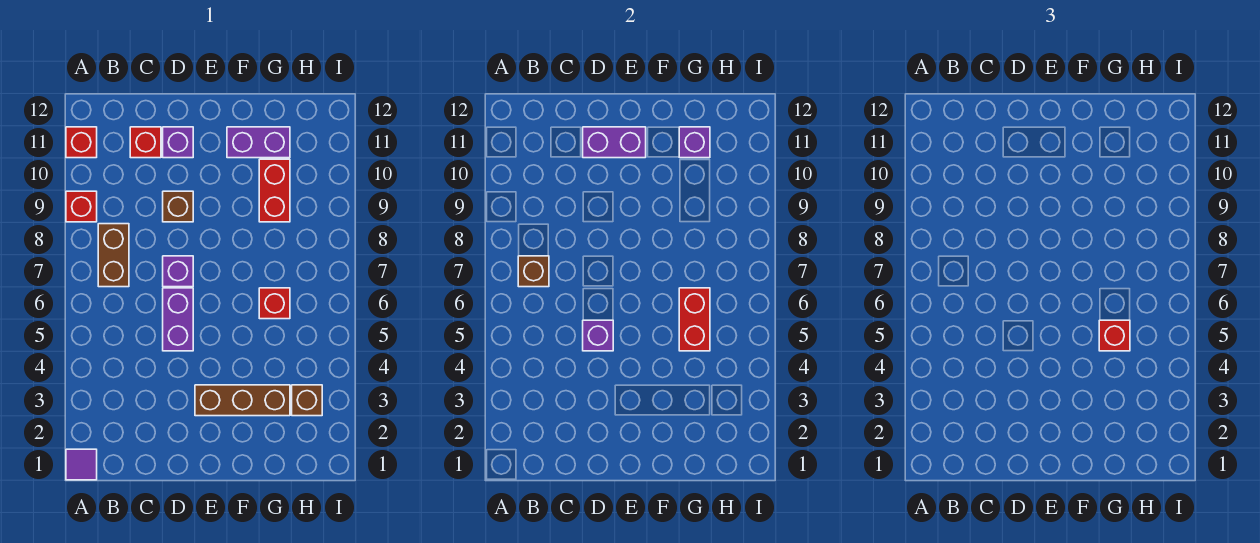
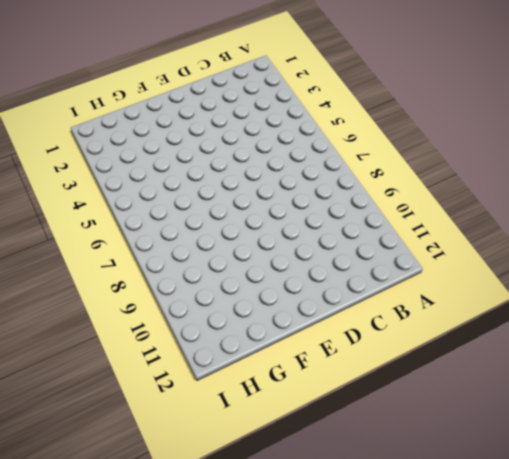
none -> purple 1x1 tile [66,449,97,480]
none -> red 1x1 brick [66,191,97,222]
none -> red 1x1 brick [66,127,97,158]

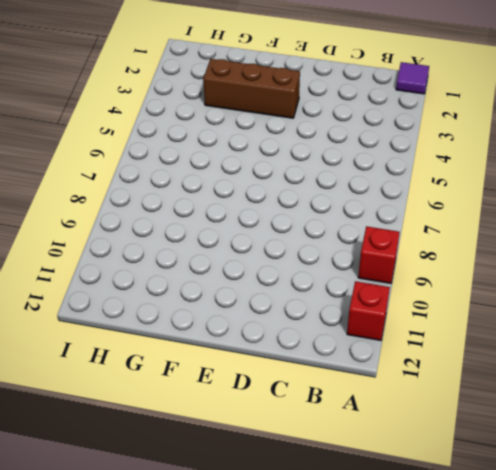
none -> brown 1x2 brick [98,224,129,287]
none -> red 1x1 brick [130,127,161,158]
none -> purple 1x2 brick [163,288,193,351]

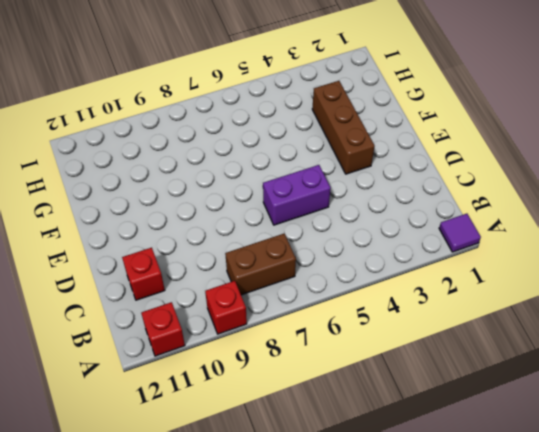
none -> purple 1x1 brick [163,256,193,287]
none -> brown 1x1 brick [163,191,193,222]
none -> purple 1x1 brick [163,127,193,158]

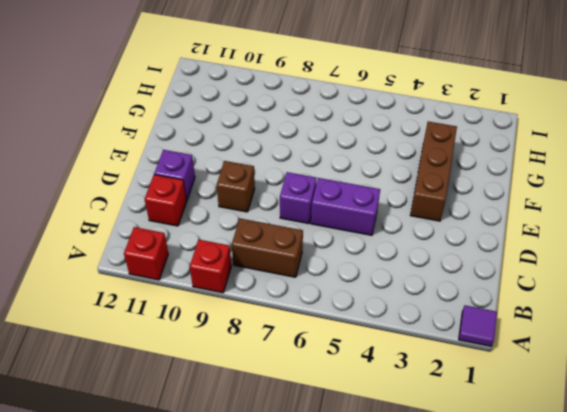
none -> purple 1x2 brick [227,127,290,158]
none -> red 1x1 brick [259,288,290,319]
none -> red 1x2 brick [259,159,290,222]

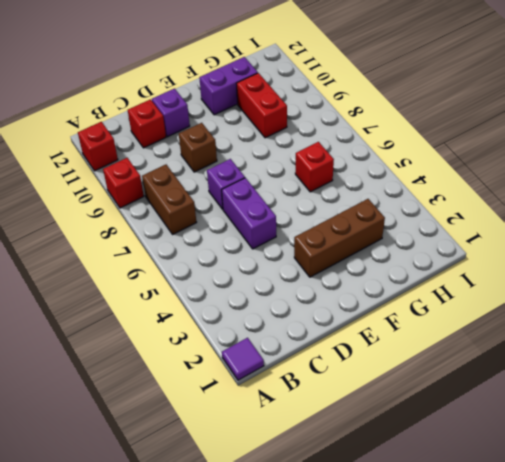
none -> brown 1x1 brick [292,385,322,416]
none -> brown 1x1 brick [518,256,549,287]
none -> purple 1x1 brick [583,320,613,351]

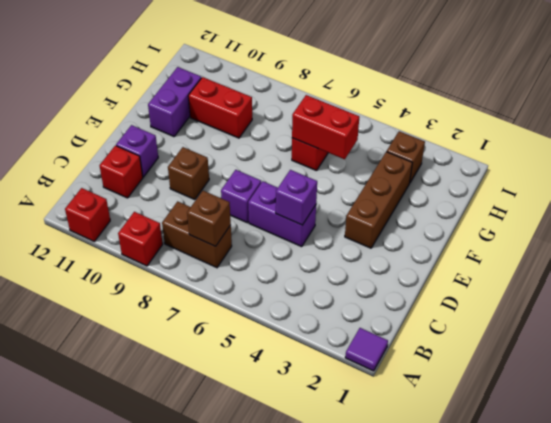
none -> purple 1x2 brick [583,127,646,158]
none -> purple 1x1 brick [679,127,710,158]
none -> red 1x1 brick [1099,320,1130,351]

